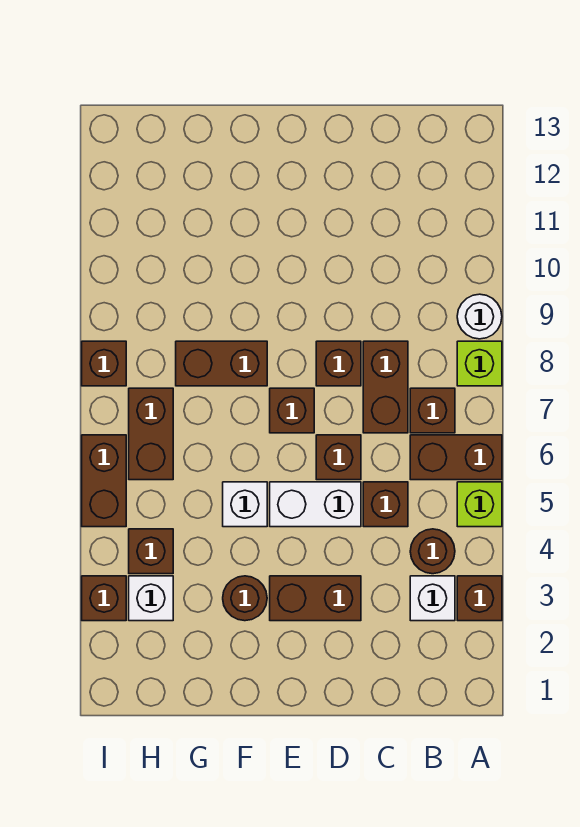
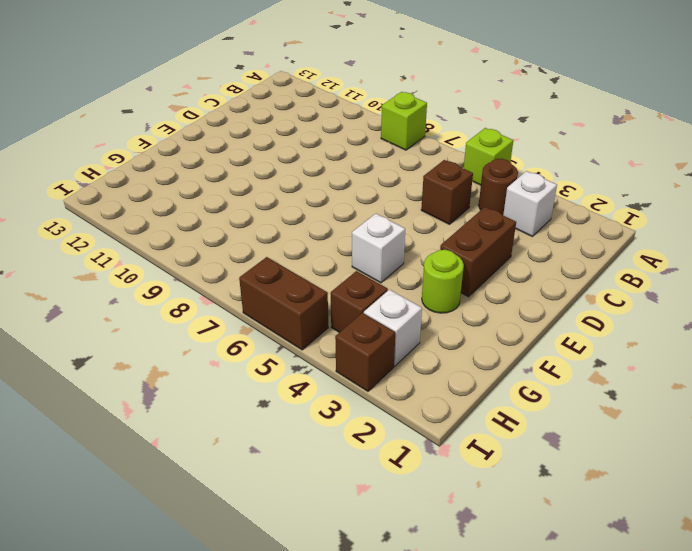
lime 1x1 round brick [422,250,464,313] -> brown 1x1 round brick [223,576,267,621]
none -> brown 1x1 brick [457,576,502,621]
none -> brown 1x2 brick [410,435,502,480]
none -> white 1x1 round brick [457,294,502,339]

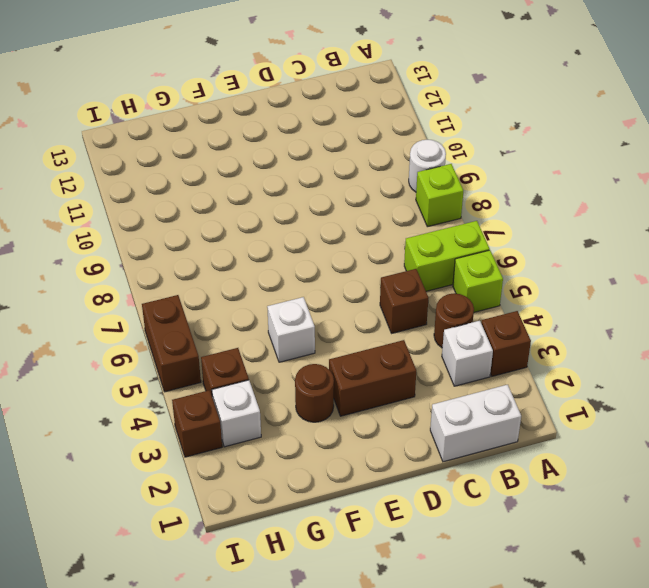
lime 1x2 brick [404,221,490,291] -> brown 1x2 brick [410,435,502,480]
white 1x2 brick [430,385,521,462] -> white 1x2 brick moved to [270,482,361,527]
none -> brown 1x1 brick [410,388,455,433]
none -> brown 1x2 brick [363,341,408,433]
none -> brown 1x1 brick [316,435,361,480]

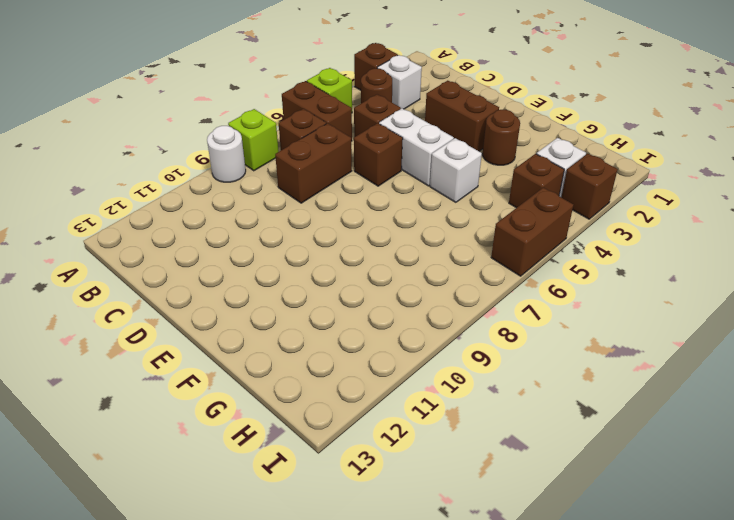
none -> brown 1x1 brick [316,341,361,386]
none -> brown 1x1 brick [270,388,314,433]
none -> brown 1x2 brick [176,341,267,386]

